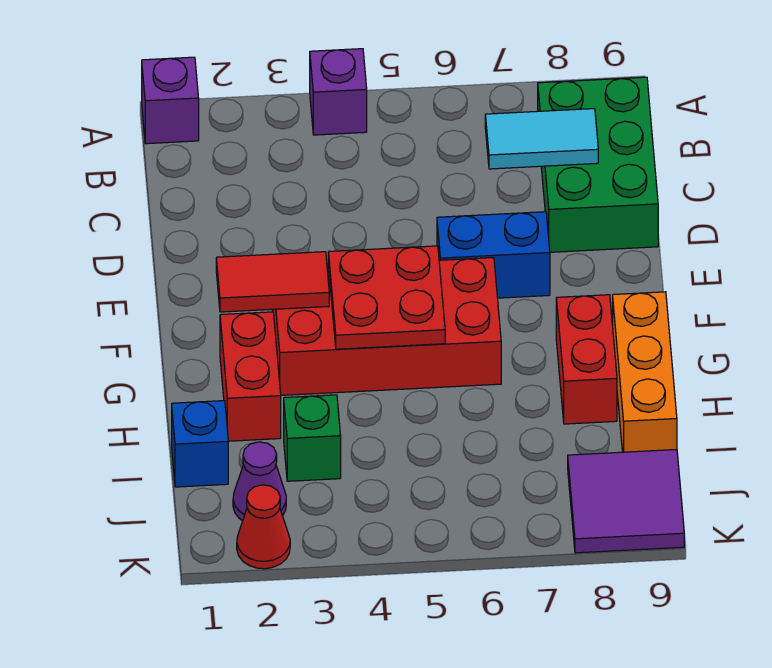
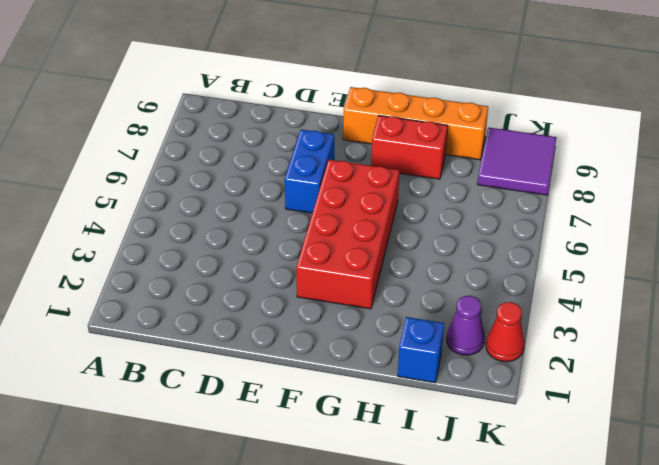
orange 1x4 brick [343,87,488,160] -> orange 1x3 brick [613,292,677,452]
none -> purple 1x1 brick [142,57,199,144]
none -> purple 1x1 brick [310,49,367,135]
none -> green 2x3 brick [538,77,658,252]

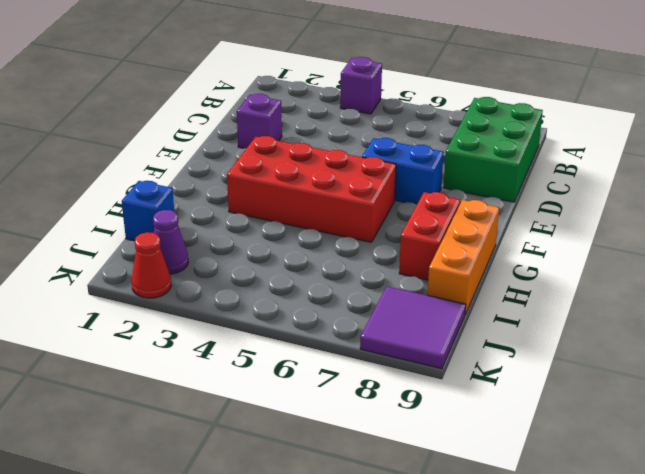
purple 1x1 brick [237,94,282,148] -> purple 1x1 brick moved to [142,57,199,144]
none -> red 1x2 brick [220,312,281,441]
none -> green 1x1 brick [284,395,341,481]
none -> cyan 1x2 tile [485,109,598,169]

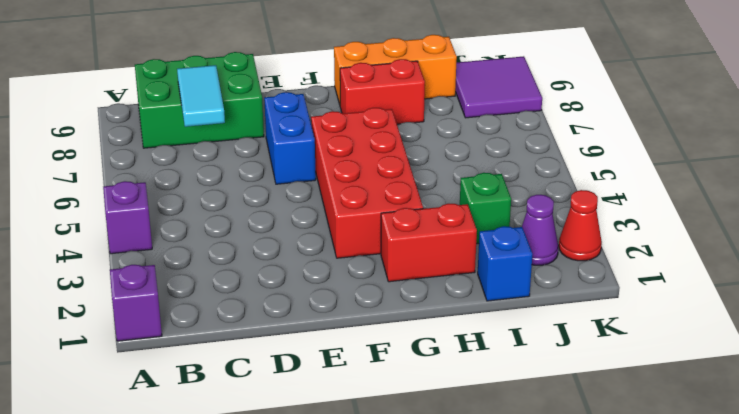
none -> red 1x2 tile [216,252,329,312]
none -> red 2x2 plate [328,246,445,349]

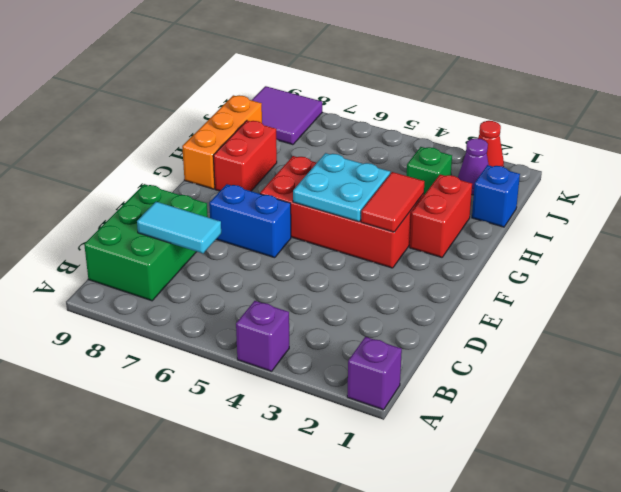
red 1x2 tile [361,172,424,232] -> red 1x2 tile turned to [216,252,329,312]
cyan 2x2 plate [293,153,390,222] -> red 2x2 plate [328,246,445,349]

